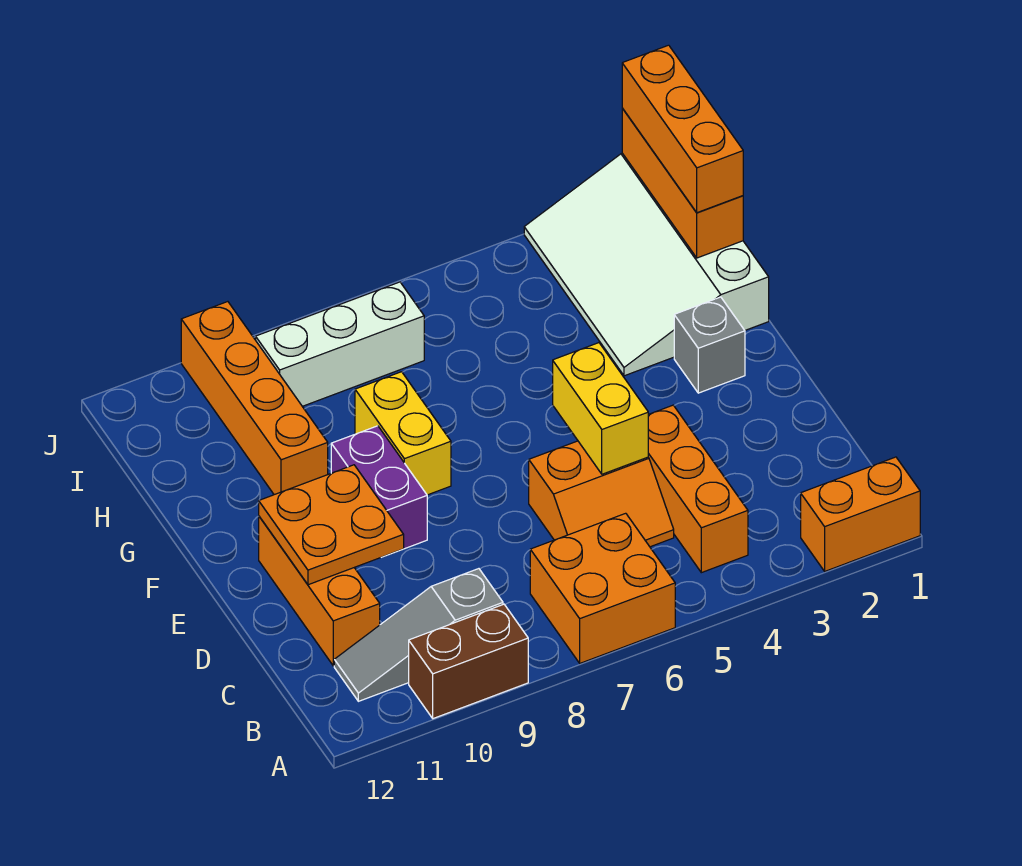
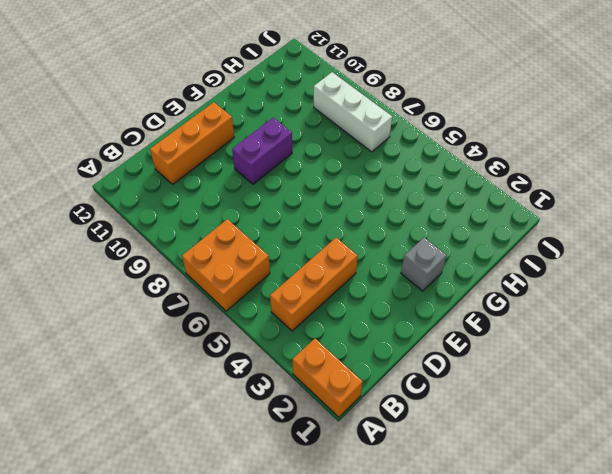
none -> brown 1x2 brick [409,604,528,719]
none -> grey 1x3 slope [334,569,503,701]
none -> orange 2x2 slope [529,441,674,547]

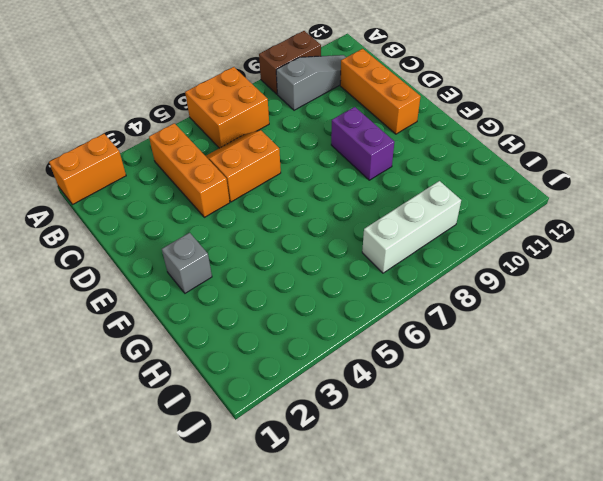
none -> yellow 1x2 brick [355,372,451,495]
none -> white 3x4 slope [524,153,769,376]
none -> orange 1x4 brick [181,302,328,495]

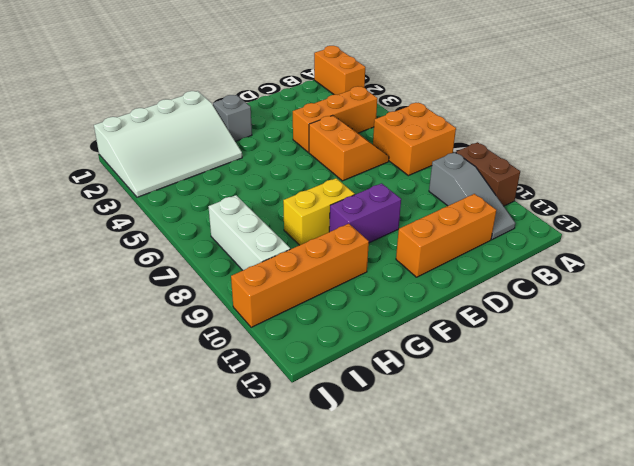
none -> yellow 1x2 brick [553,343,648,474]
none -> orange 2x2 plate [259,465,404,585]
none -> orange 1x3 brick [622,108,743,258]

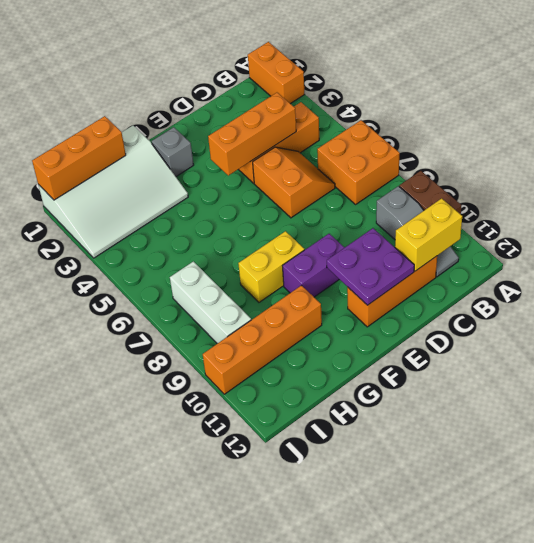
yellow 1x2 brick [395,198,462,271] -> yellow 1x2 brick moved to [553,343,648,474]
orange 1x3 brick [208,93,296,175] -> orange 1x3 brick moved to [622,45,743,213]
purple 2x2 plate [327,228,414,305] -> orange 2x2 plate [259,465,404,585]

